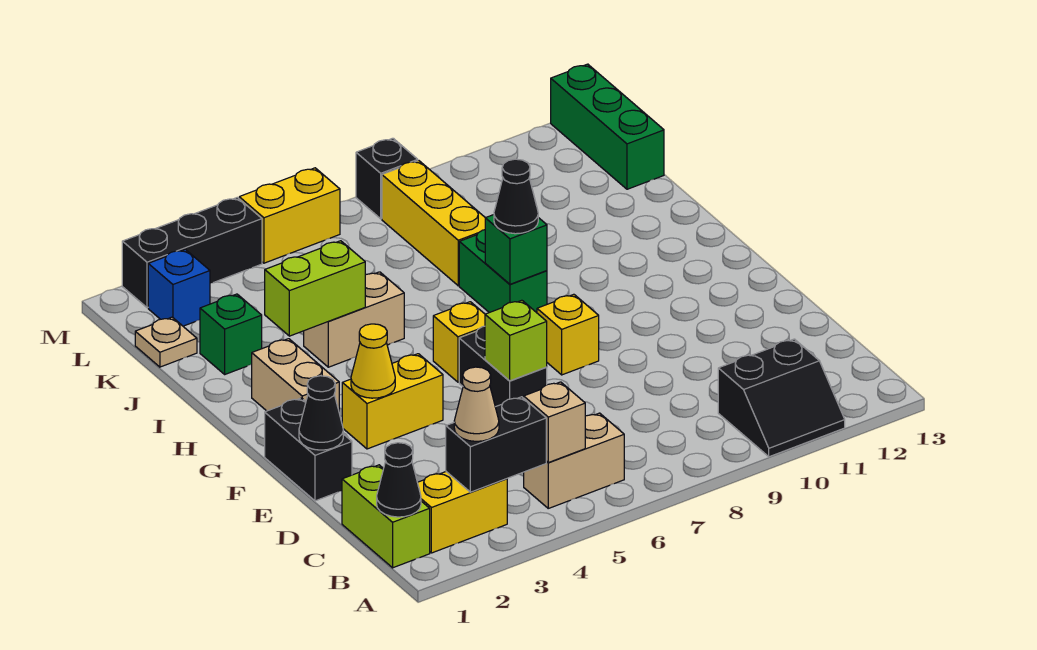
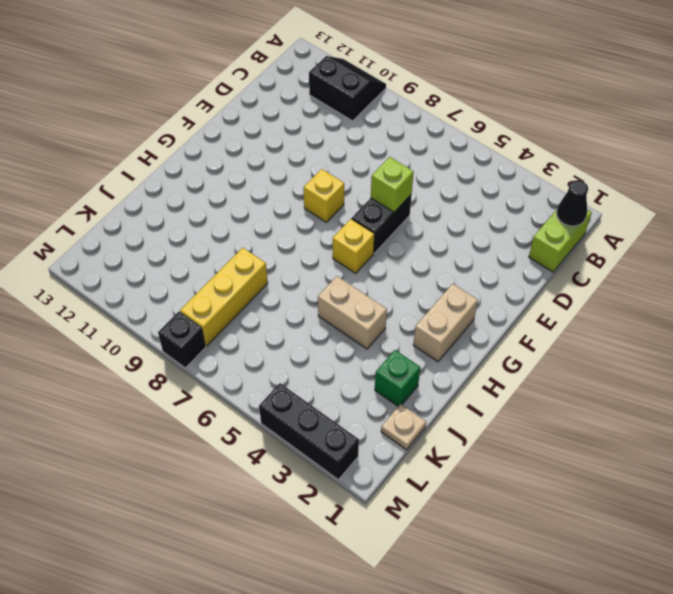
none -> yellow 1x2 brick [418,472,507,553]
none -> tan 1x2 brick [524,413,624,508]
none -> black 1x2 brick [265,398,352,501]
none -> yellow 1x2 brick [342,354,443,449]

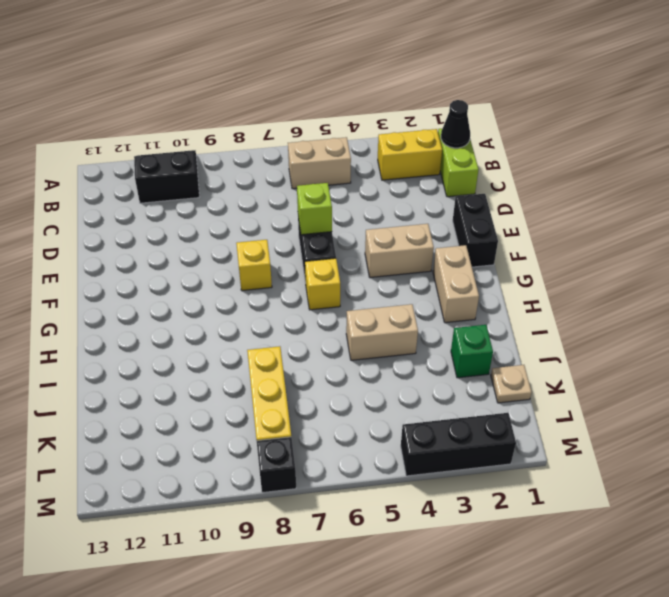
tan 1x2 brick [365,224,434,278] -> yellow 1x2 brick [342,354,443,449]
none -> green 1x2 brick [459,230,547,313]
none -> green 1x3 brick [551,64,664,189]
none -> blue 1x1 brick [148,249,210,326]
none -> yellow 1x2 brick [239,168,340,263]

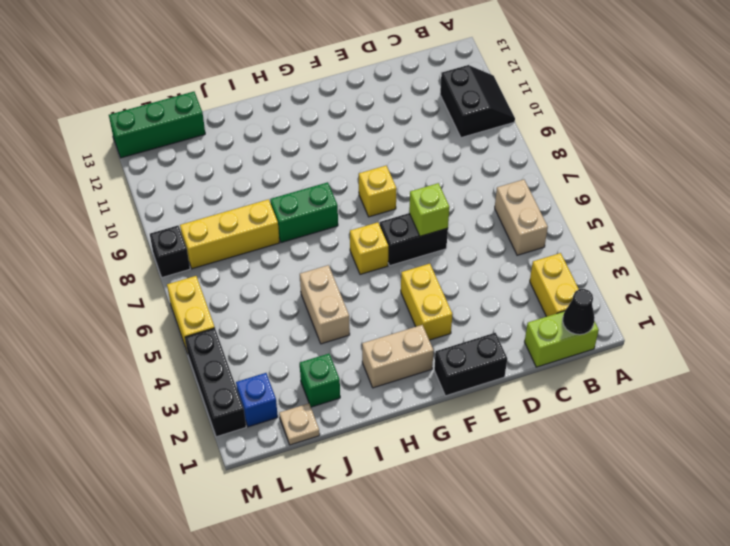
none -> black 1x2 brick [446,397,546,492]
none -> tan 1x1 brick [524,382,585,463]
none -> black 1x1 cone [299,376,343,450]
none -> yellow 1x1 cone [351,324,395,398]

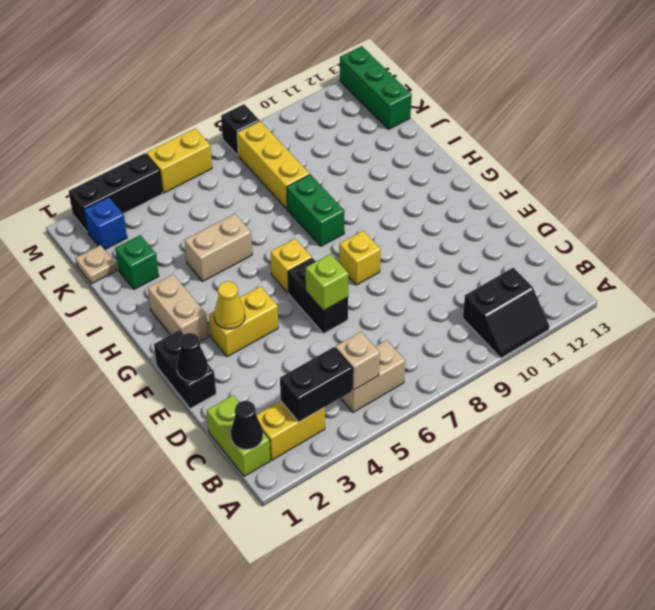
none -> green 1x1 brick [485,215,547,284]
none -> lime 1x2 brick [265,241,365,336]
none -> tan 1x1 cone [454,367,499,441]
none -> black 1x1 cone [494,159,538,234]

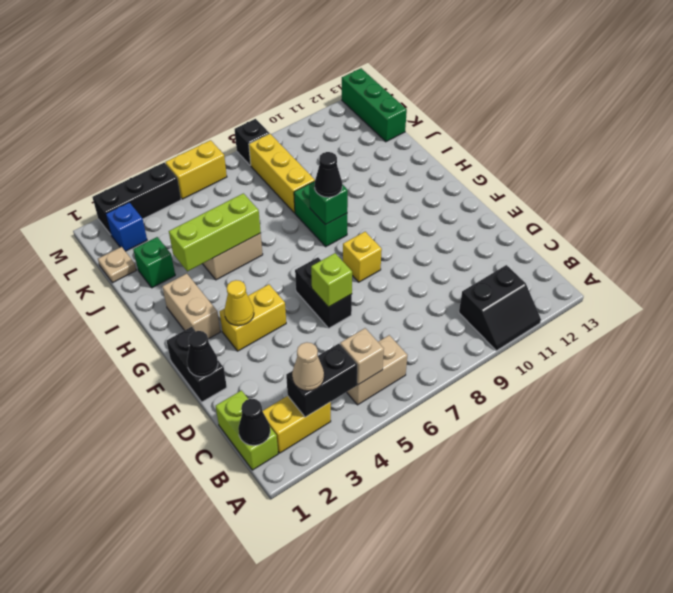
lime 1x3 brick [169,193,261,271] -> lime 1x2 brick [265,241,365,336]
none -> yellow 1x1 brick [433,302,485,382]

